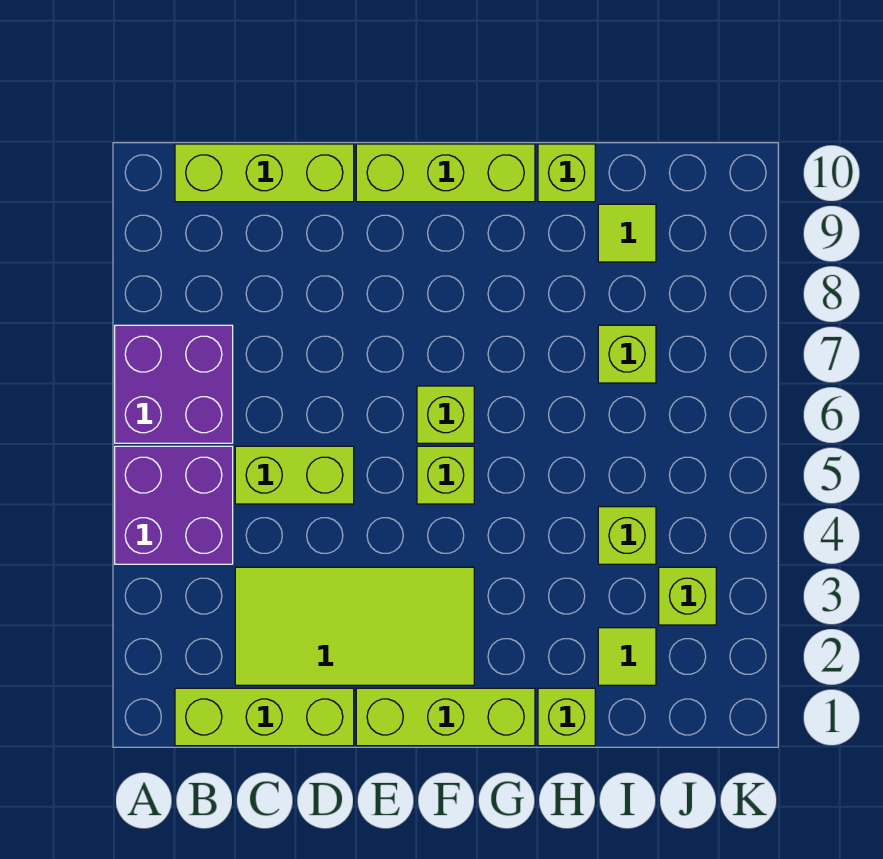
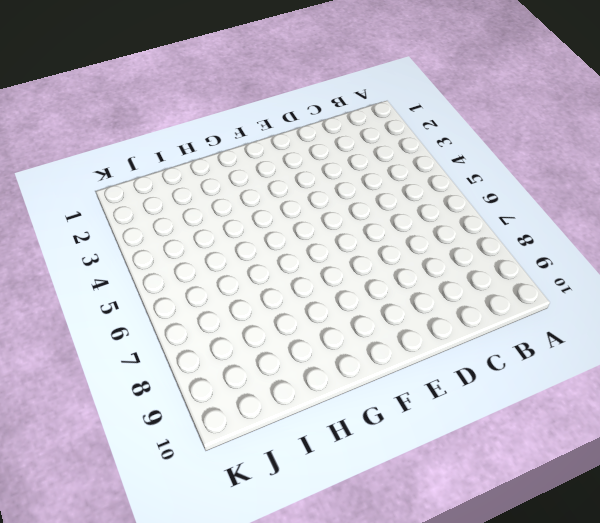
none -> purple 2x2 brick [115,446,233,564]
none -> purple 2x2 brick [115,325,233,443]
none -> lime 1x3 brick [175,688,354,746]

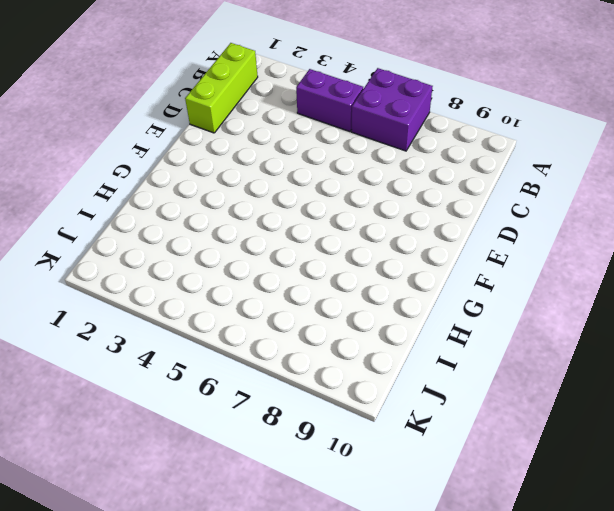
purple 1x2 brick [296,69,363,131] -> purple 2x2 brick [115,446,233,564]
none -> lime 1x3 brick [175,144,354,202]
none -> lime 2x4 tile [235,567,474,685]
none -> lime 1x2 brick [235,446,354,504]

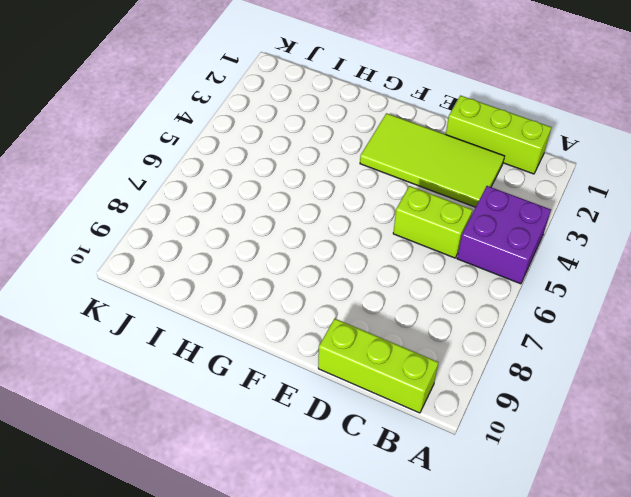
none -> purple 2x2 brick [115,325,233,443]
none -> lime 1x3 brick [356,688,535,746]
none -> lime 1x3 brick [356,144,535,202]

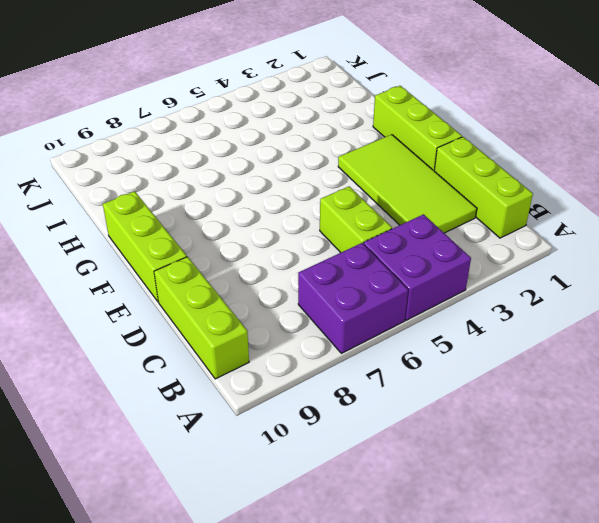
none -> lime 1x1 brick [417,446,474,504]
none -> lime 1x1 brick [417,386,474,443]
none -> lime 1x1 brick [538,688,595,746]

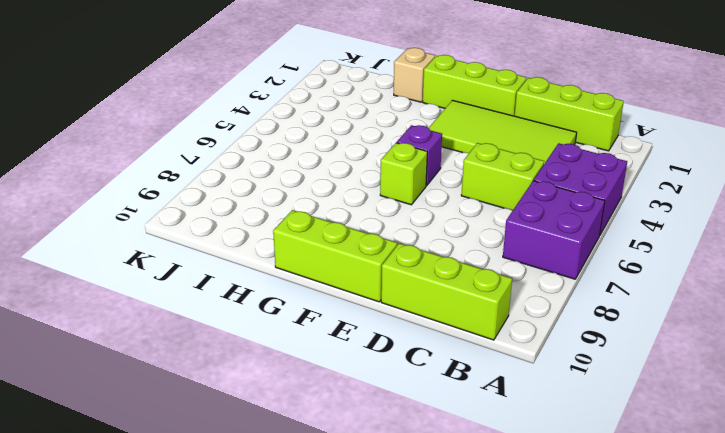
purple 1x1 brick [397,125,442,186] -> lime 1x1 brick [417,446,474,504]
tan 1x1 brick [394,48,435,102] -> lime 1x1 brick [538,688,595,746]
none -> lime 1x1 brick [538,144,595,202]
none -> lime 1x1 tile [598,628,656,685]
none -> lime 1x1 brick [598,507,656,564]

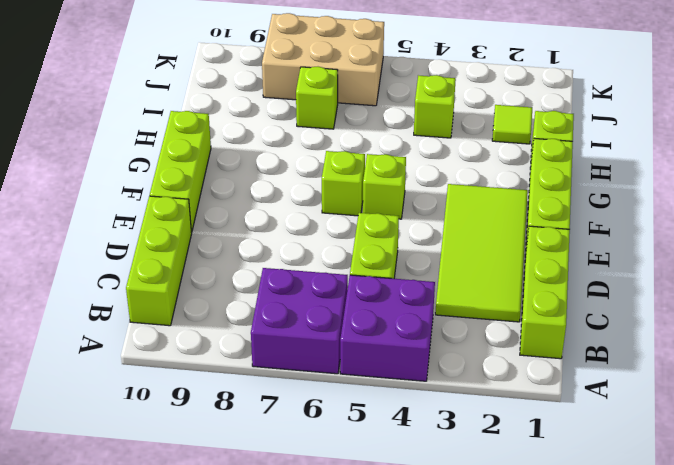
tan 2x3 brick [262,13,384,106] -> none
none -> lime 1x1 brick [538,144,595,202]
none -> lime 1x1 tile [598,204,656,262]
none -> lime 1x1 brick [659,567,716,625]

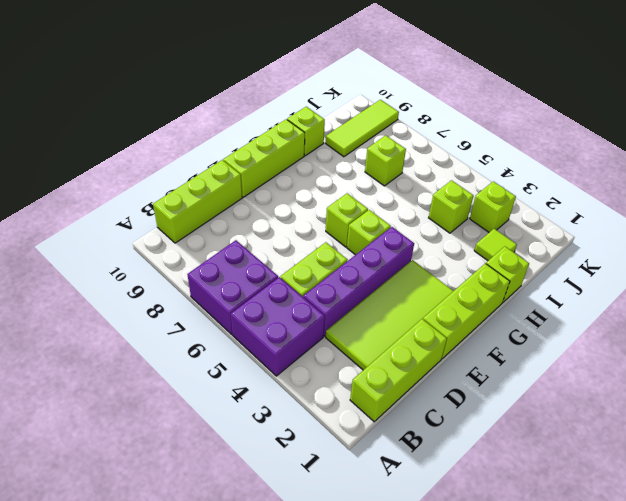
purple 1x4 brick [303,227,414,336] -> none
lime 1x3 tile [325,100,399,157] -> lime 1x1 tile [598,204,656,262]

